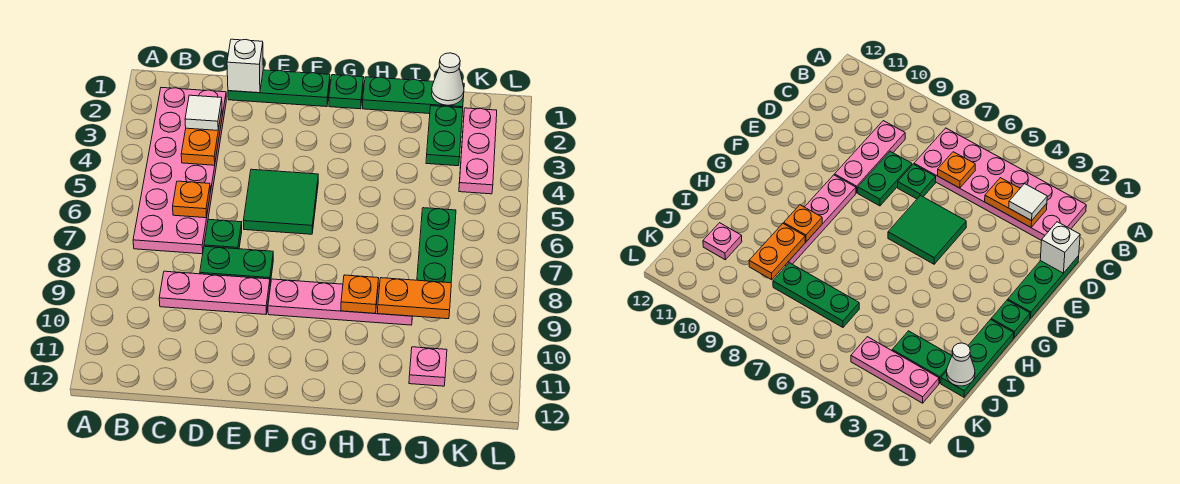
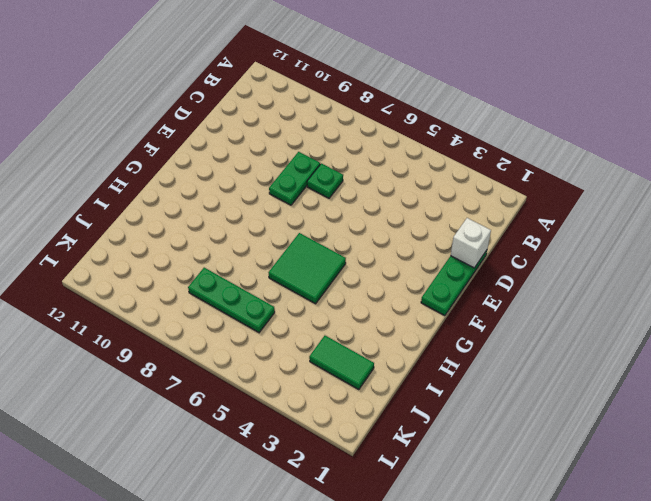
green 2x2 tile [268,233,346,304] -> green 2x2 tile moved to [243,169,318,234]
green 1x2 tile [309,336,374,390] -> green 1x2 plate [426,106,463,166]
none -> pink 2x6 plate [133,88,226,254]
none -> pink 1x3 plate [159,271,270,315]
none -> pink 1x4 plate [268,279,412,325]

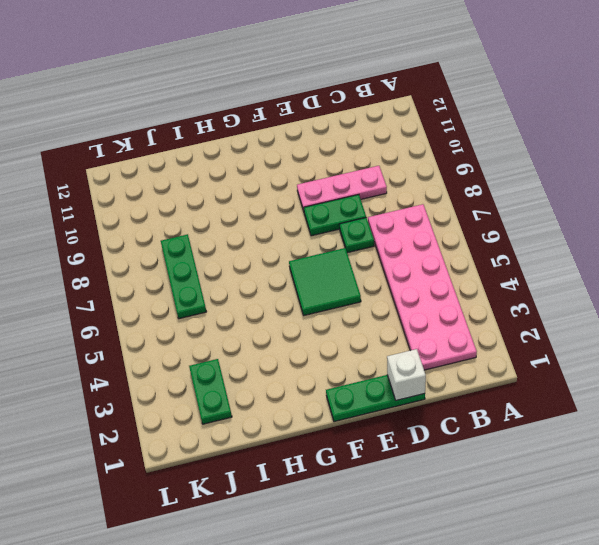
none -> pink 1x4 plate [268,279,412,325]
none -> green 1x1 plate [329,75,364,109]
none -> green 1x3 plate [363,77,464,114]

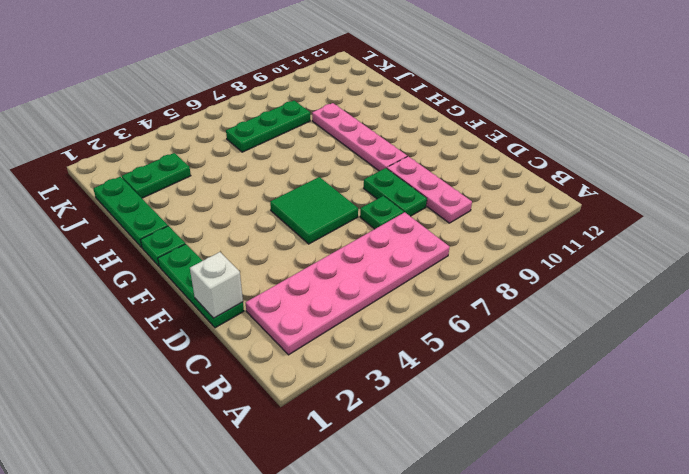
none -> pink 1x1 plate [409,347,447,386]
none -> pink 1x3 plate [459,108,497,194]
none -> orange 1x2 plate [181,110,222,165]

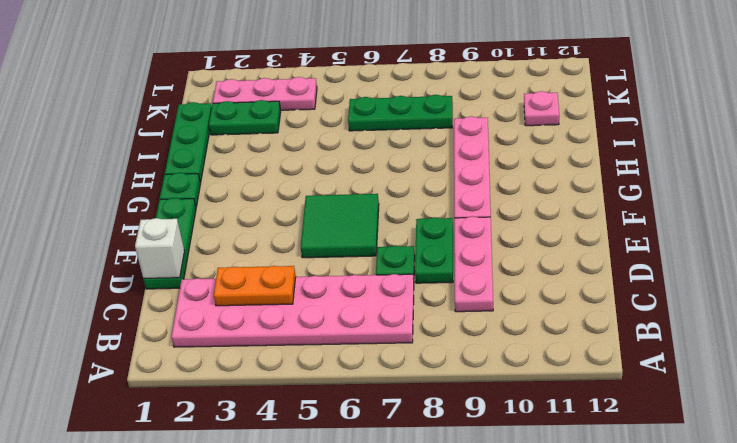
none -> orange 1x1 plate [173,181,210,218]
none -> orange 1x1 plate [341,275,379,313]
none -> orange 1x2 plate [378,278,451,319]

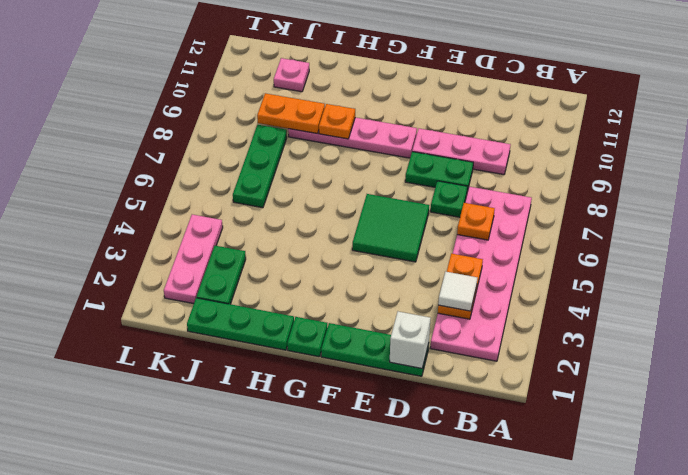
none -> white 1x1 cone [431,53,464,105]

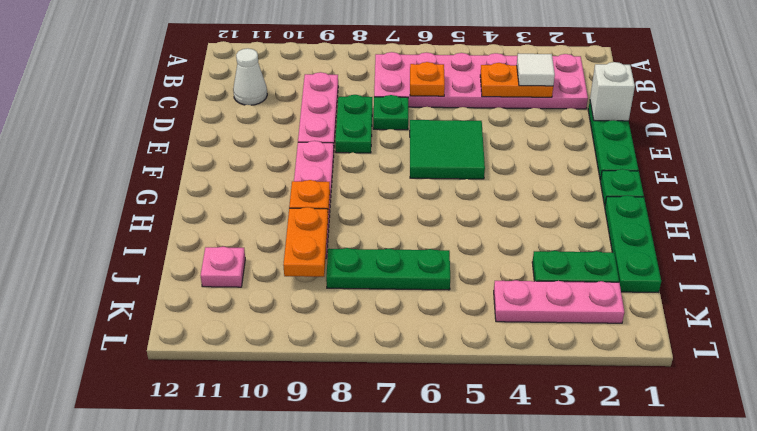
white 1x1 cone [233,48,267,105] -> white 1x1 cone moved to [431,53,464,105]

